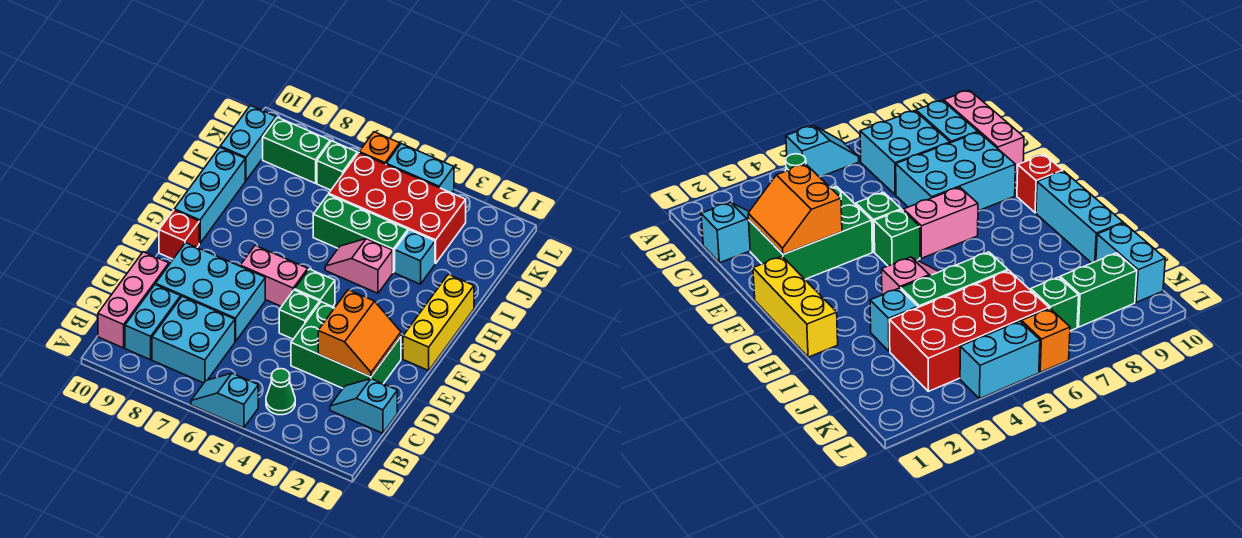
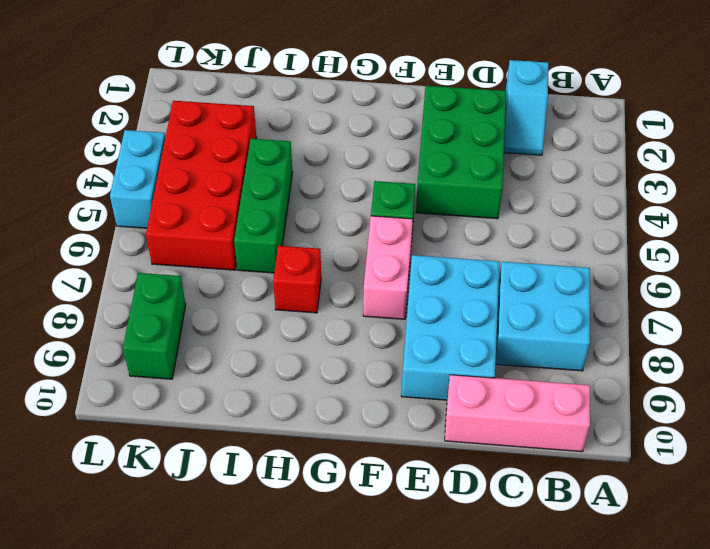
red 1x1 brick [273,246,321,313] -> red 1x1 brick moved to [159,210,199,259]
none -> cyan 1x2 slope [191,373,258,428]
none -> green 1x1 cone [266,369,295,415]
none -> cyan 1x2 brick [125,285,181,360]

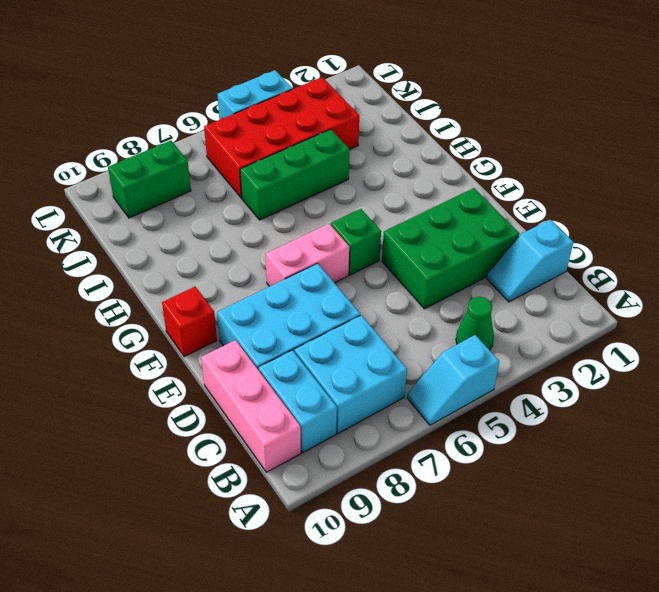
none -> green 1x1 brick [279,290,320,339]
none -> yellow 1x3 brick [403,274,474,371]
none -> cyan 1x3 brick [174,147,245,243]

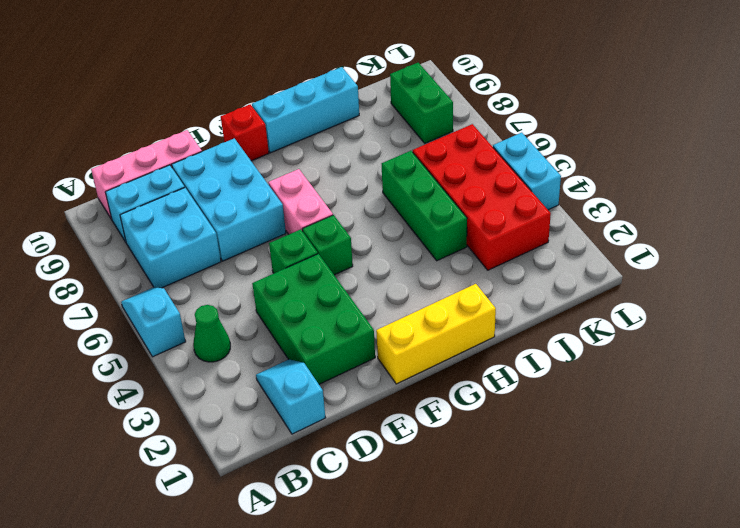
none -> pink 1x2 slope [325,239,393,293]
none -> cyan 1x1 brick [395,230,435,284]
none -> cyan 1x2 brick [220,105,276,181]

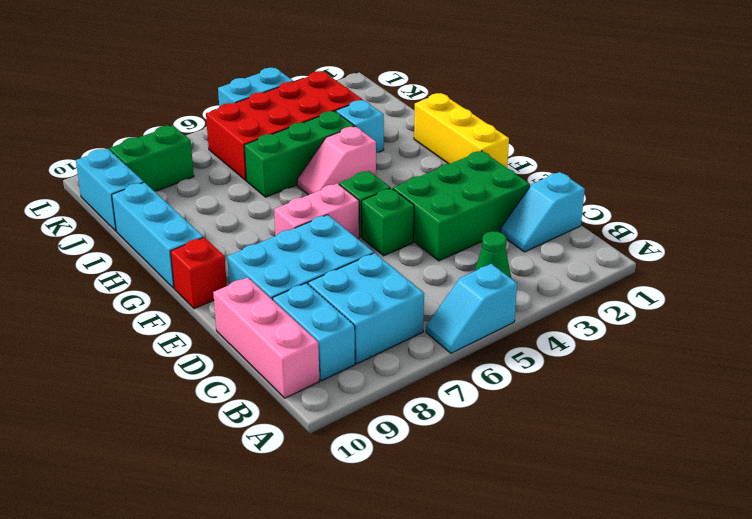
none -> green 1x1 brick [317,141,357,190]
none -> orange 1x1 brick [359,132,400,164]
none -> orange 2x2 slope [318,290,401,377]

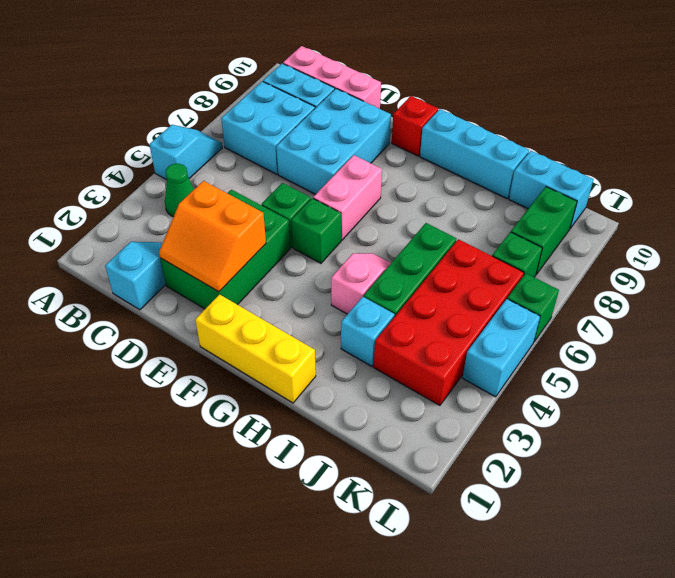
green 1x1 brick [507,274,559,342] -> orange 1x1 brick [359,132,400,164]

